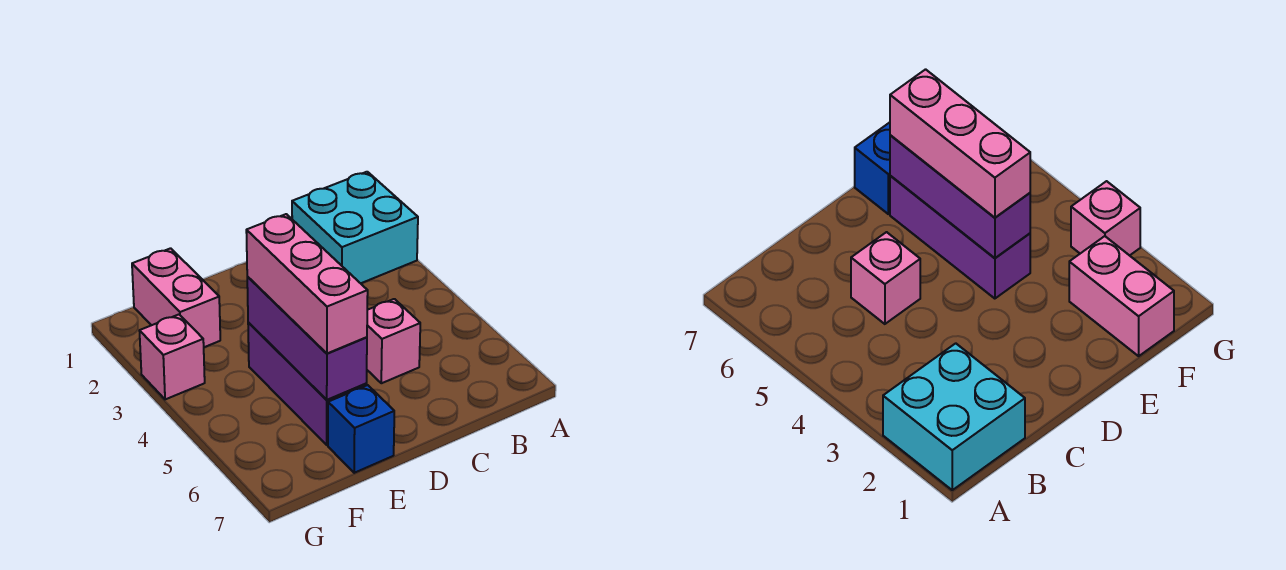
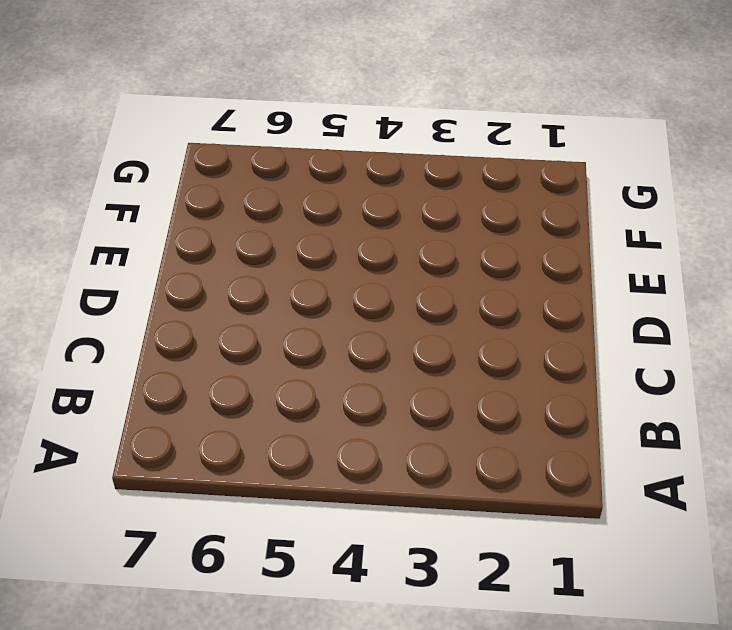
none -> cyan 2x2 brick [292,172,418,283]
none -> pink 1x1 brick [367,299,420,383]

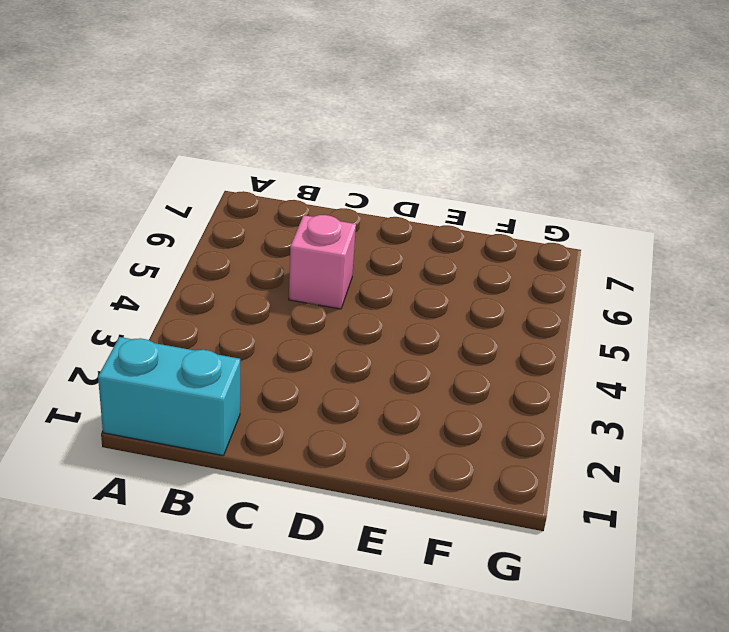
cyan 1x2 brick [98,337,240,456] -> cyan 2x2 brick [292,172,418,283]
none -> purple 1x3 brick [248,323,366,445]
none -> blue 1x1 brick [328,385,394,473]

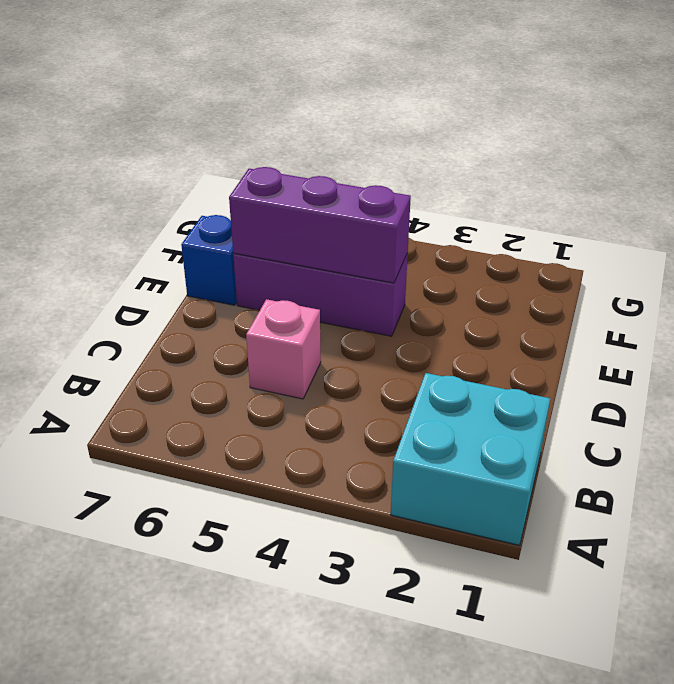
none -> pink 1x2 brick [132,248,220,347]
none -> pink 1x1 brick [140,315,205,399]

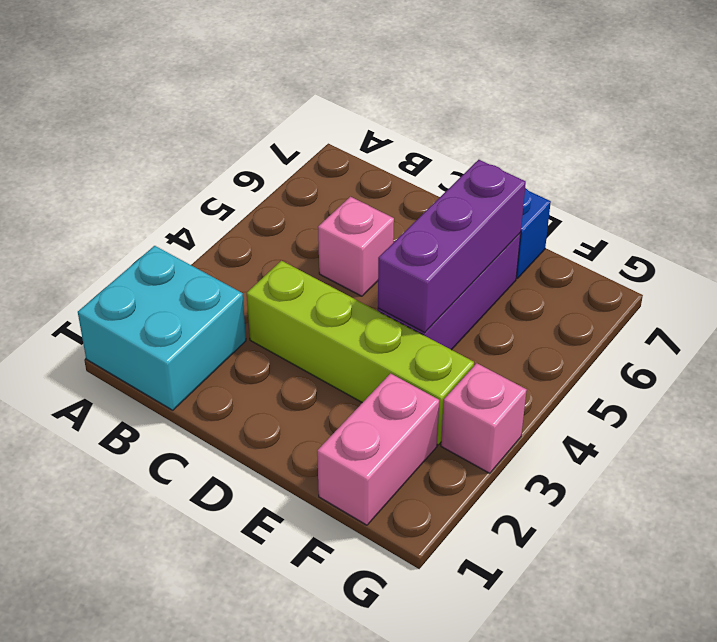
lime 1x4 brick [247,261,474,445] -> none
none -> pink 1x3 brick [246,214,368,353]

